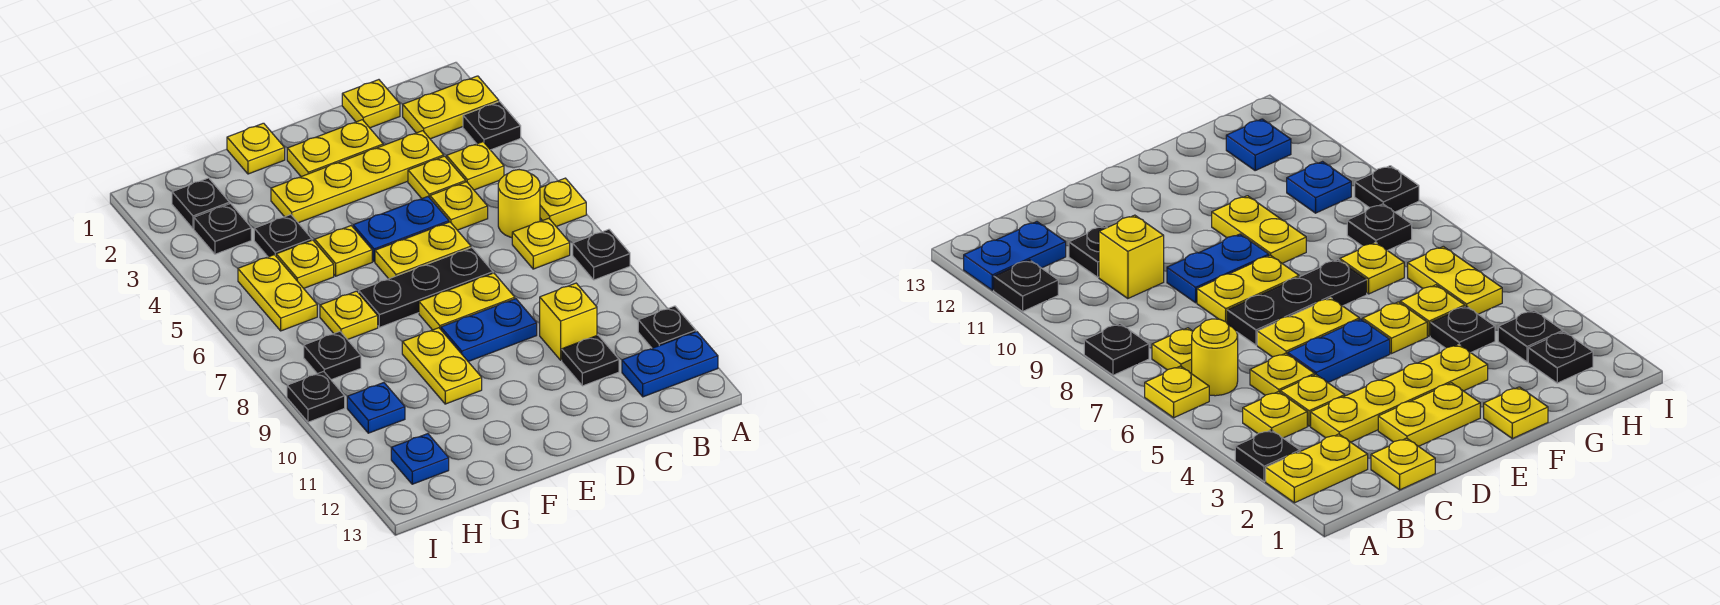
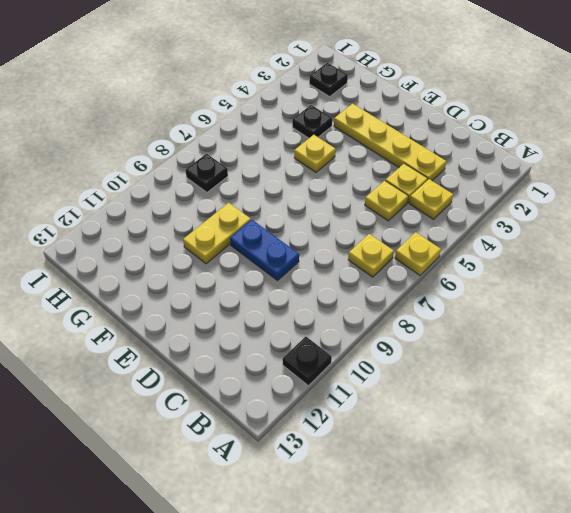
none -> yellow 1x2 plate [403,76,499,139]
none -> black 1x1 plate [463,102,521,150]
none -> black 1x1 plate [573,229,630,280]
none -> blue 1x2 plate [622,332,718,397]

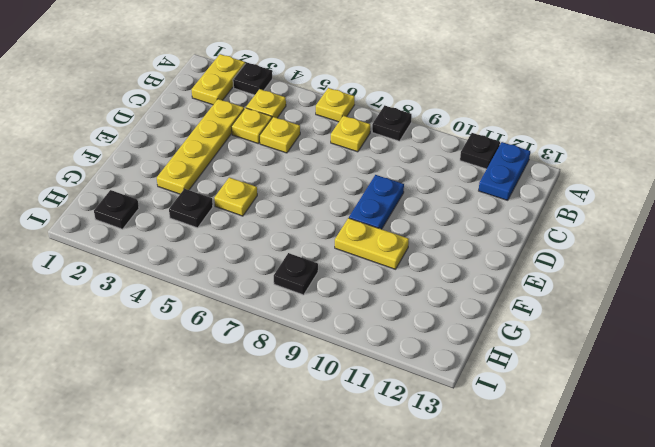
none -> yellow 1x1 round brick [498,170,540,238]
none -> yellow 1x1 plate [342,80,400,128]
none -> yellow 1x1 brick [540,283,597,360]
none -> black 1x1 plate [562,335,619,386]

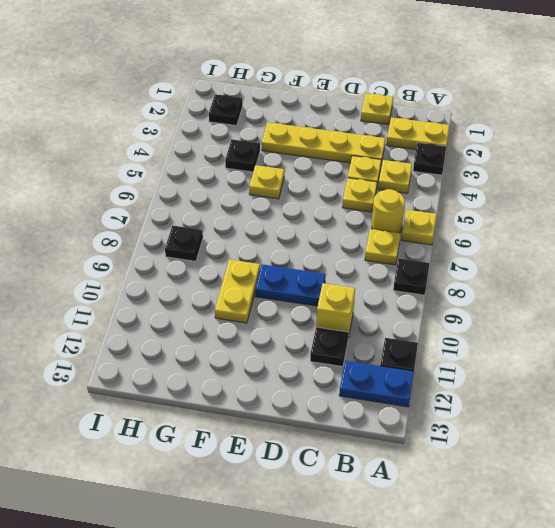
none -> yellow 1x2 plate [287,120,383,177]
none -> blue 1x2 plate [353,197,449,262]
none -> yellow 1x2 plate [375,222,471,279]
none -> black 1x3 plate [359,248,493,327]

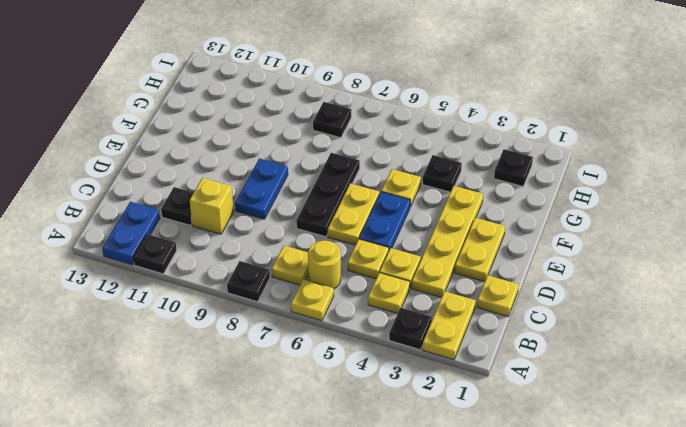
none -> yellow 1x2 plate [419,273,515,330]
none -> yellow 1x1 plate [227,123,285,174]
none -> yellow 1x2 plate [402,328,482,404]
none -> yellow 1x1 plate [276,240,334,288]

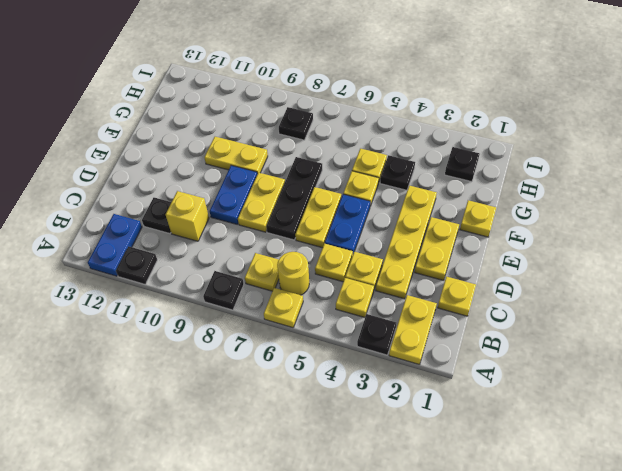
none -> yellow 1x1 plate [320,291,378,340]
none -> black 1x1 plate [194,204,251,254]
none -> yellow 1x2 plate [238,255,317,331]
none -> blue 1x1 plate [347,383,405,433]

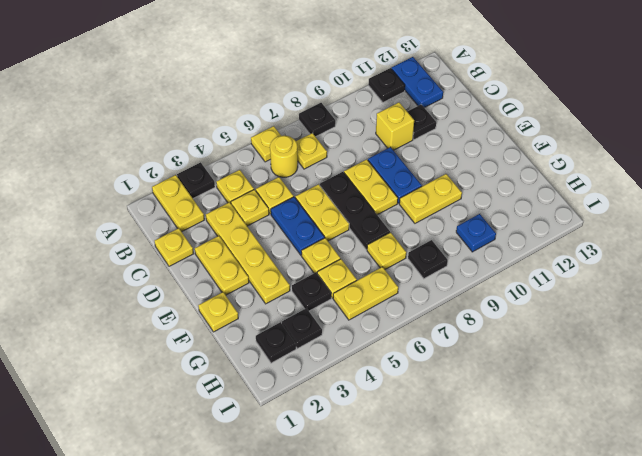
none -> blue 1x1 plate [391,434,449,484]
none -> black 1x1 plate [287,372,345,422]

